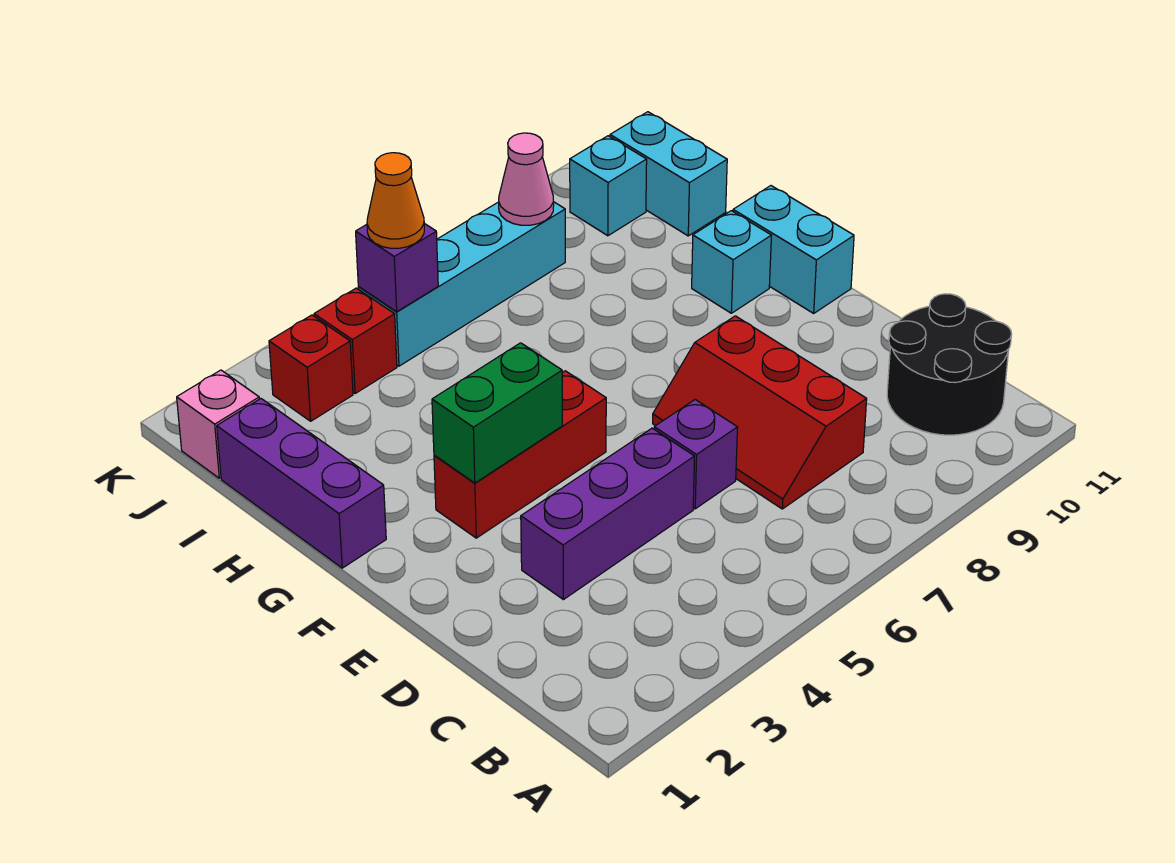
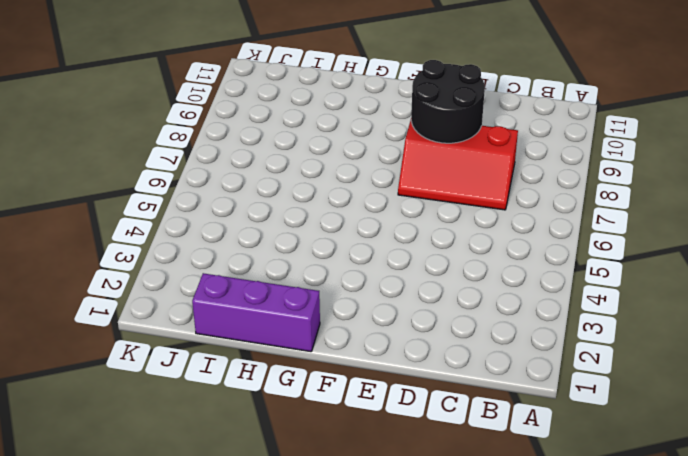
black 2x2 round brick [411,60,485,143] -> black 2x2 round brick moved to [887,294,1012,435]
none -> purple 1x3 brick [521,428,695,600]
none -> purple 1x1 brick [654,400,738,509]
none -> red 1x3 brick [434,371,606,538]

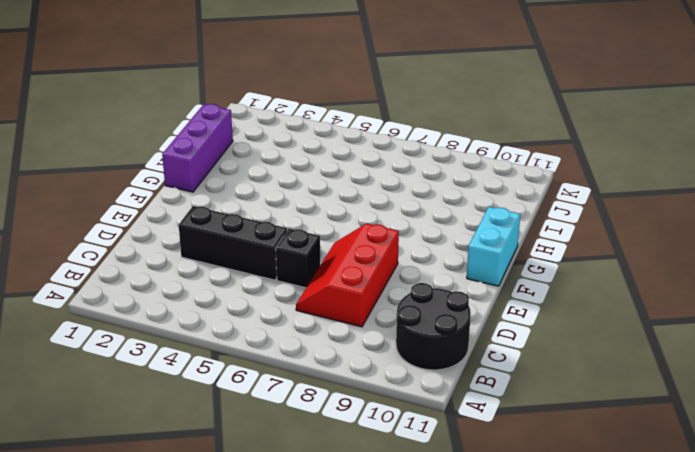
black 1x3 brick [179,206,287,280] -> purple 1x3 brick [521,428,695,600]
black 1x1 brick [276,229,320,288] -> purple 1x1 brick [654,400,738,509]
none -> red 1x3 brick [434,371,606,538]
none -> cyan 1x1 brick [692,211,771,313]
none -> cyan 1x2 brick [610,112,727,236]

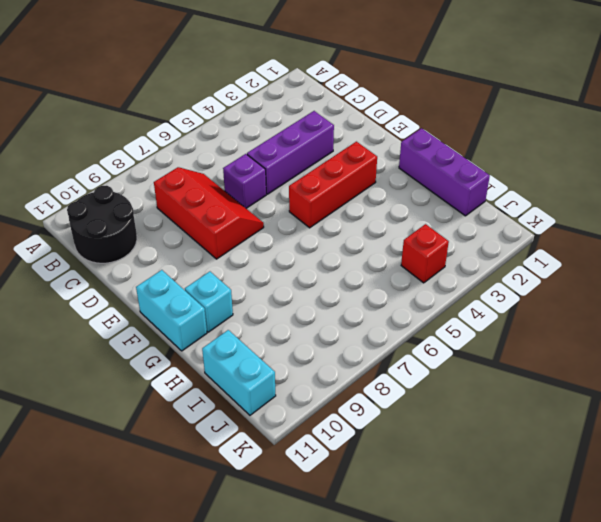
none -> pink 1x1 brick [177,370,259,478]
none -> red 1x1 brick [269,315,353,421]
none -> cyan 1x4 brick [358,202,565,366]

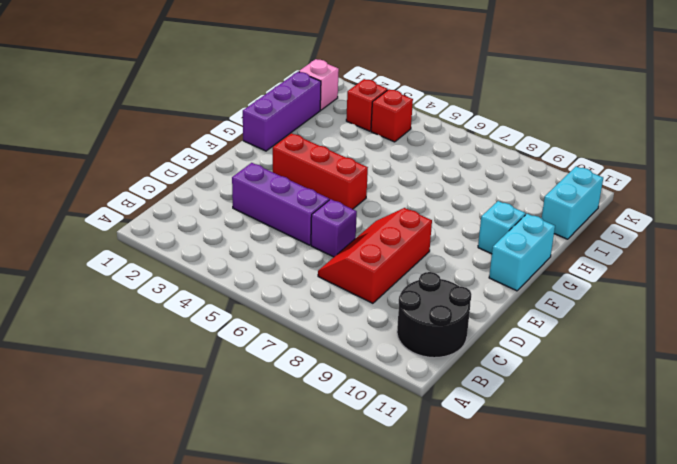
none -> cyan 1x4 brick [358,202,565,366]
none -> cyan 1x1 brick [570,136,647,236]
none -> green 1x2 brick [432,343,562,483]

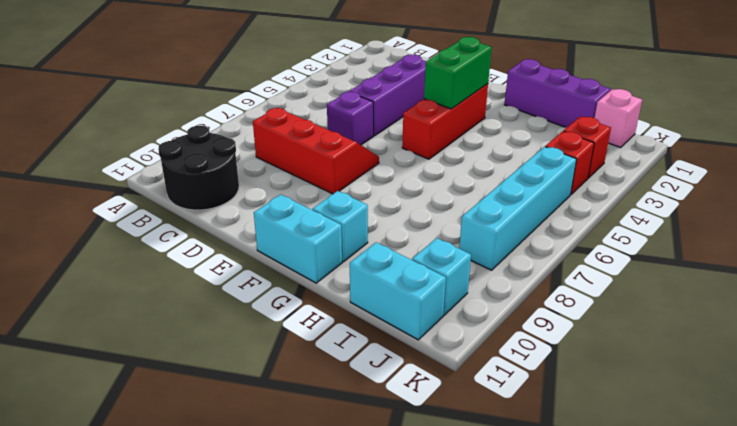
none -> purple 1x1 brick [356,223,438,312]
none -> pink 1x1 cone [499,133,554,225]
none -> orange 1x1 cone [367,153,424,248]

